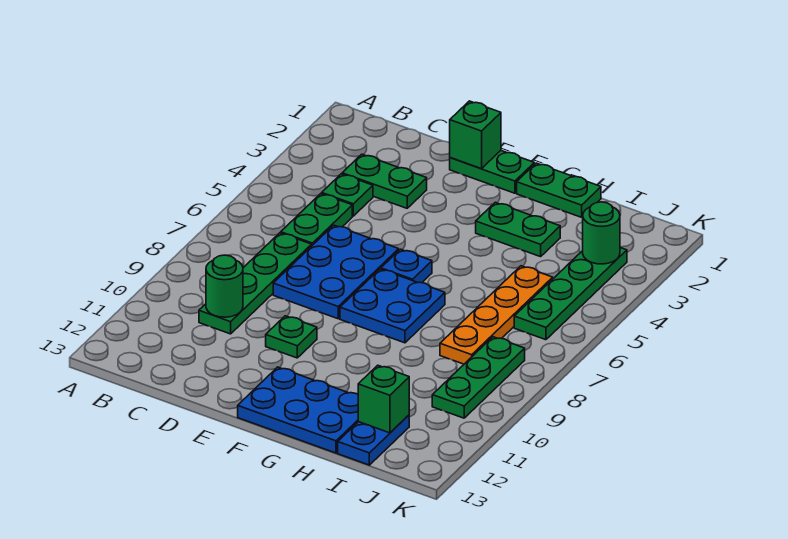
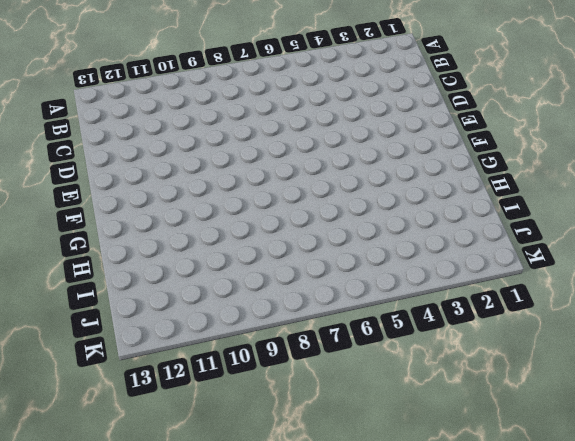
none -> green 1x2 plate [342,154,427,208]
none -> green 1x1 plate [322,174,373,216]
none -> green 1x2 plate [281,194,352,245]

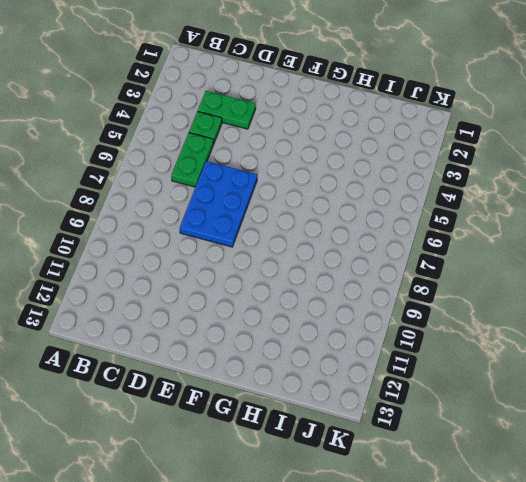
none -> green 1x4 plate [199,233,312,334]
none -> green 1x2 plate [450,151,534,193]
none -> green 1x1 plate [266,316,317,358]

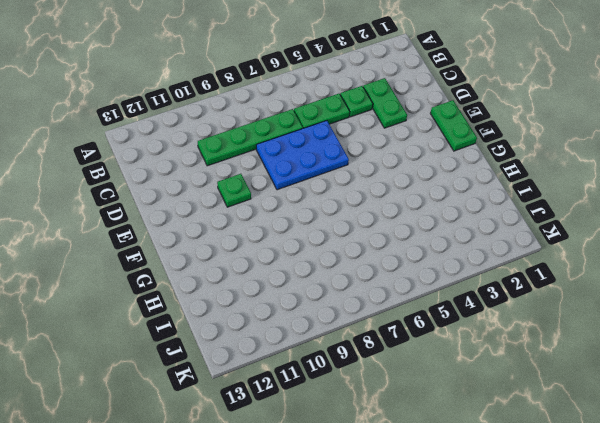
none -> blue 1x1 plate [381,249,432,283]
none -> blue 2x2 plate [340,269,445,343]
none -> blue 2x3 plate [238,367,358,453]

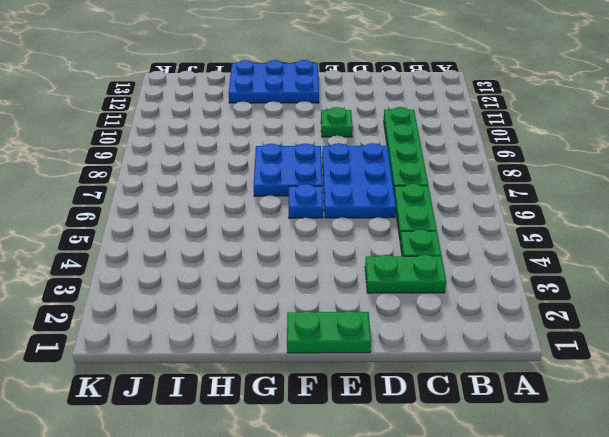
none -> green 1x2 plate [517,163,601,217]
none -> green 1x2 plate [476,202,560,257]
none -> orange 1x4 plate [440,266,553,364]

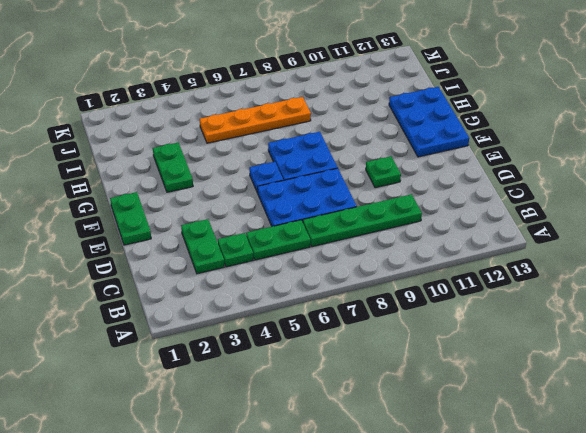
none -> green 1x2 plate [517,163,601,217]
none -> blue 1x2 plate [338,415,409,465]
none -> green 1x4 plate [514,248,627,340]

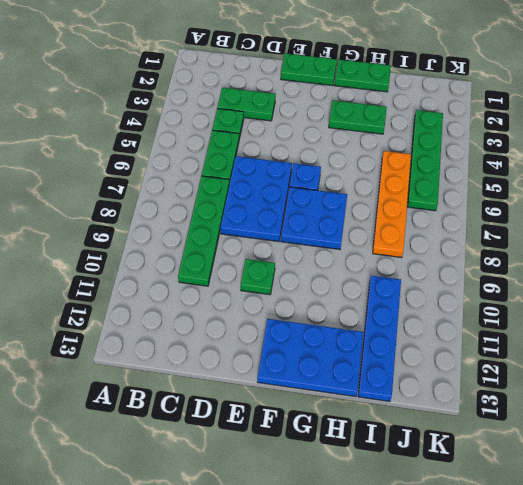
blue 1x4 plate [358,276,401,401] -> blue 1x2 plate [338,415,409,465]
none -> green 1x3 plate [432,337,525,418]
none -> green 1x1 round brick [206,255,243,317]
none -> green 1x1 brick [450,101,501,169]

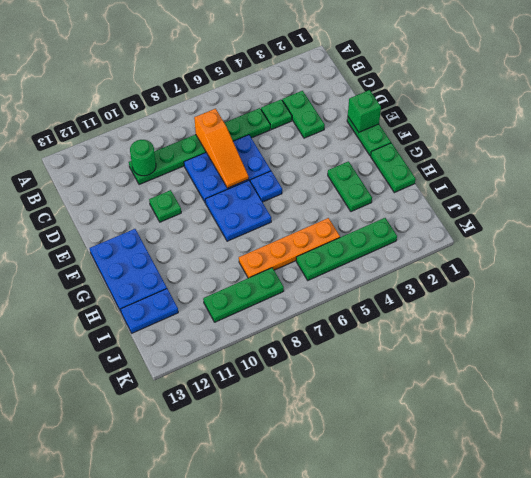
orange 1x3 slope [194,109,249,188] -> none
none -> green 1x1 brick [358,365,409,433]
none -> green 1x1 round brick [583,202,620,264]

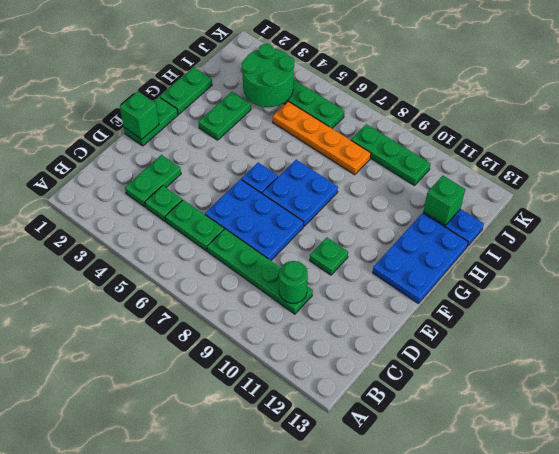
green 2x2 round brick [241,44,294,107] -> green 1x1 round brick [583,202,620,264]

